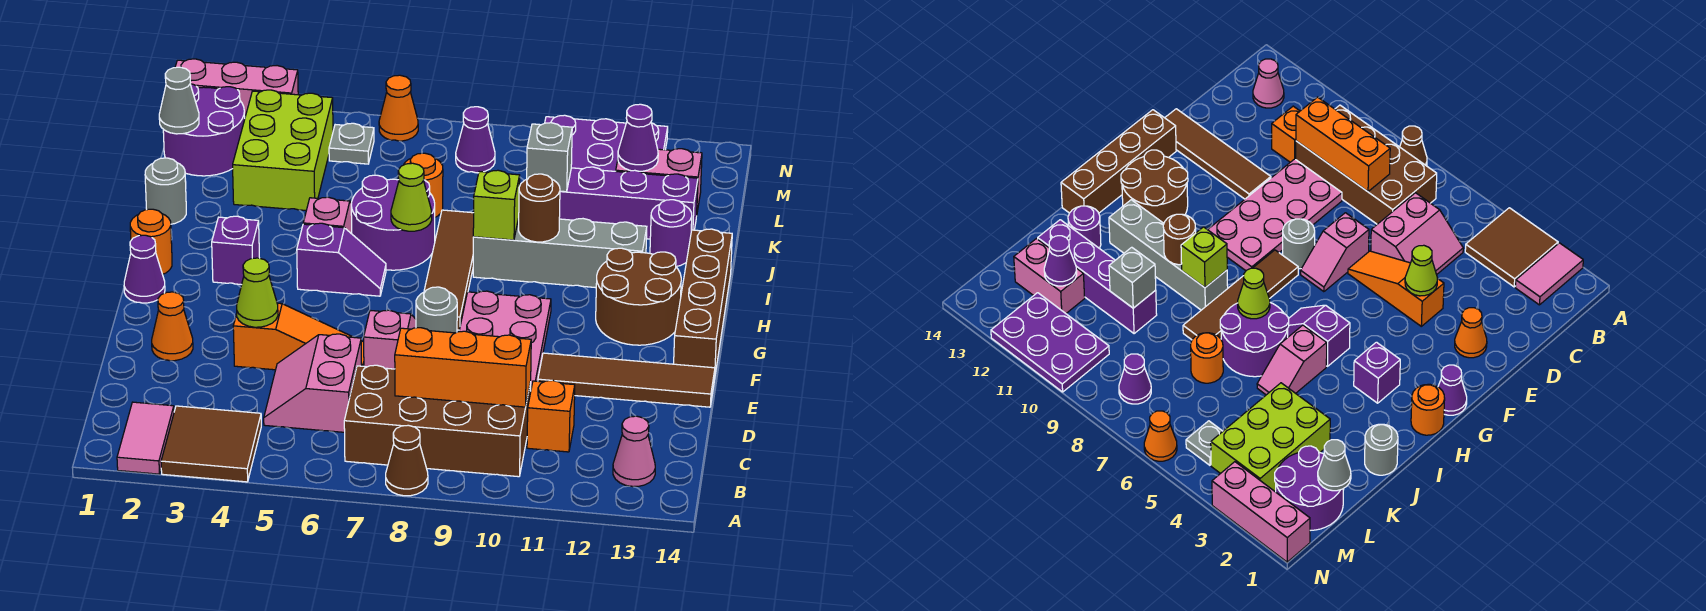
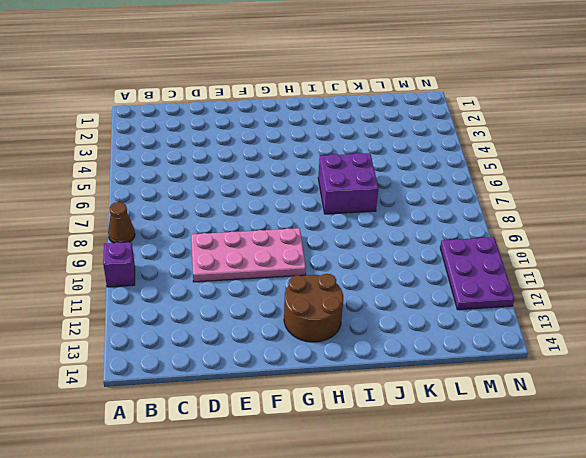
purple 1x1 brick [103,242,135,287] -> purple 1x1 brick moved to [212,216,259,285]
purple 2x2 brick [318,153,379,214] -> purple 2x2 round brick [351,175,435,270]
none -> pink 1x2 tile [117,402,174,474]
none -> brown 2x2 tile [161,406,261,482]
none -> brown 2x4 brick [344,365,531,477]
none -> pink 1x1 cone [613,416,655,487]

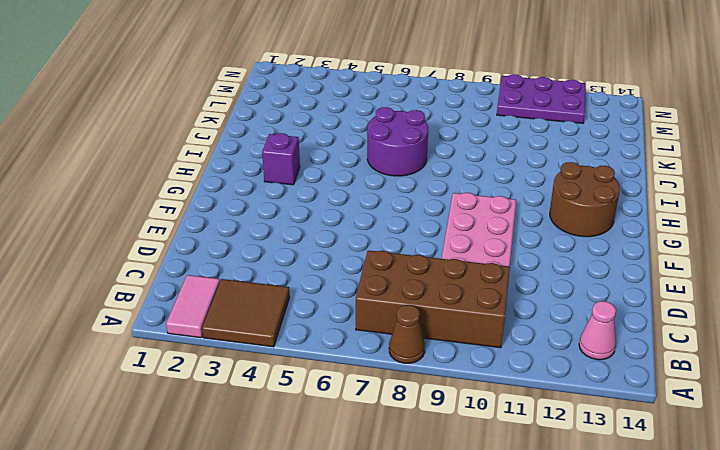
none -> pink 2x2 slope [264,334,362,432]
none -> orange 1x1 brick [527,380,575,452]
none -> orange 1x1 cone [152,292,193,361]
none -> orange 1x3 slope [233,303,364,370]

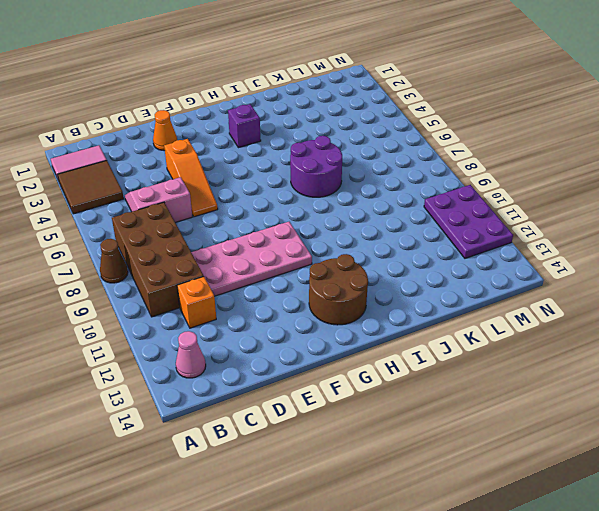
none -> pink 1x2 slope [364,310,416,369]
none -> brown 1x4 tile [538,353,715,407]
none -> grey 1x1 round brick [416,287,457,333]
none -> brown 1x4 brick [674,229,732,374]

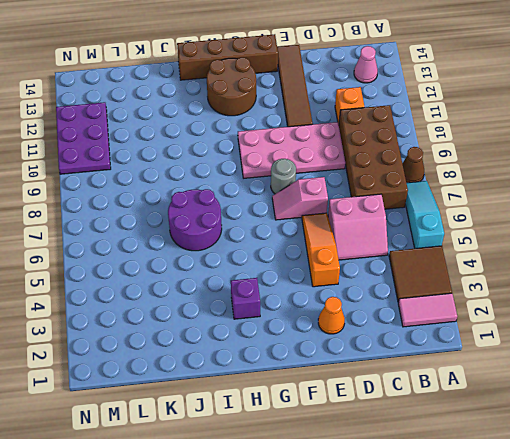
cyan 1x3 slope [405,181,444,248] -> none
none -> purple 1x1 cone [124,235,165,303]
none -> brown 1x4 tile [424,210,474,330]
none -> orange 1x1 round brick [130,209,172,274]
none -> purple 1x2 slope [297,223,386,296]

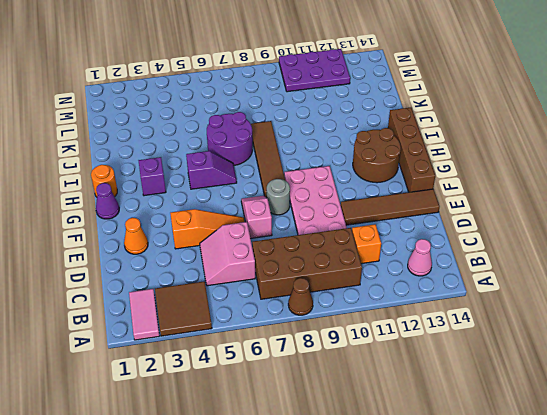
none -> pink 1x2 slope [303,197,352,234]
none -> grey 1x4 brick [473,219,647,288]
none -> grey 1x1 round brick [145,158,186,224]
none -> purple 1x1 round brick [650,200,692,266]

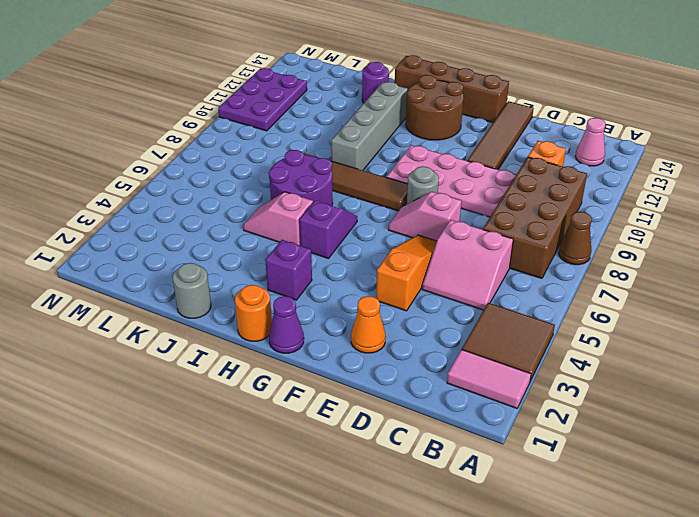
none -> lime 2x3 brick [233,90,333,210]
none -> orange 1x1 round brick [404,153,443,217]
none -> purple 1x4 brick [559,167,698,239]
none -> purple 2x2 round brick [163,84,245,176]

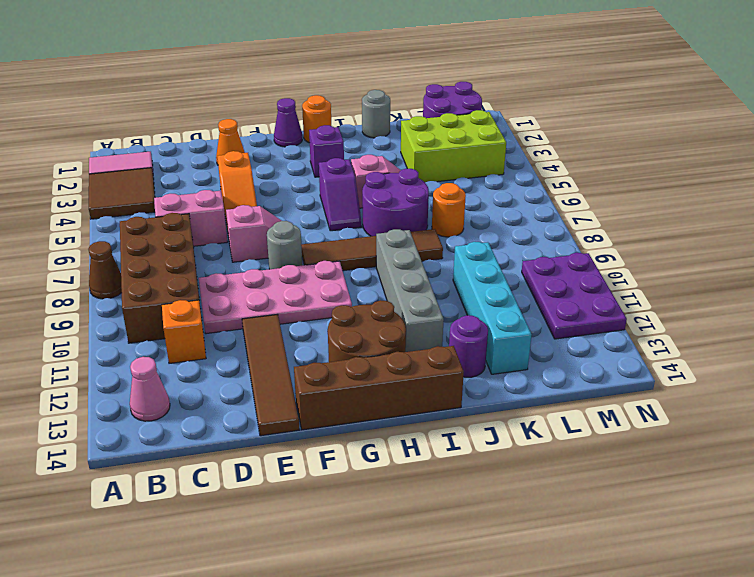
cyan 1x4 brick [453,242,532,374] -> purple 1x4 brick [559,167,698,239]
none -> pink 1x2 brick [616,149,702,212]
none -> grey 1x1 plate [329,123,374,164]
none -> purple 1x1 cone [456,107,495,173]
none -> pink 1x3 brick [175,59,298,116]

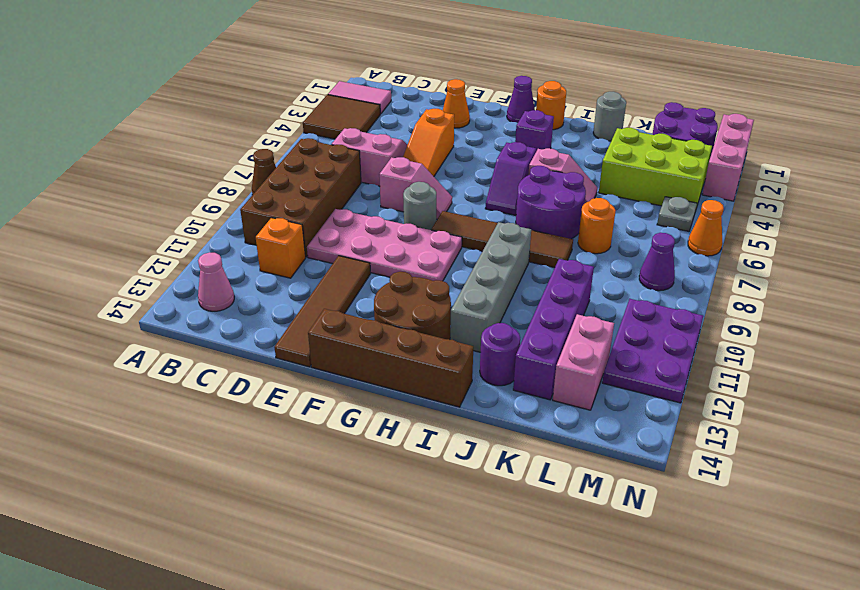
none -> orange 1x3 brick [395,328,531,407]
none -> lime 1x1 cone [237,258,278,327]
none -> lime 1x1 cone [391,163,432,231]
none -> lime 1x1 brick [473,170,520,240]

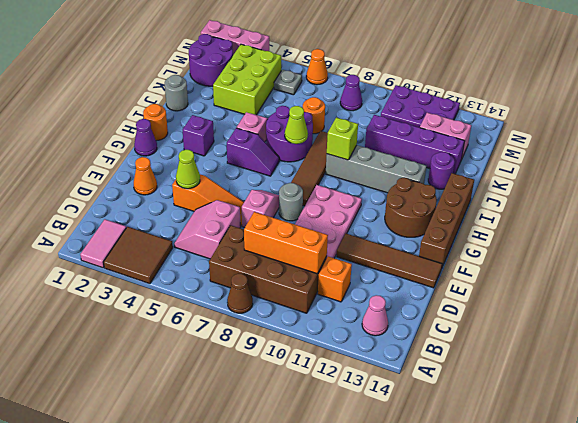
none -> brown 1x1 round brick [519,174,560,242]
none -> grey 1x1 brick [527,123,572,192]
none -> grey 1x1 cone [159,67,199,134]
none -> purple 1x1 cone [618,104,658,171]

